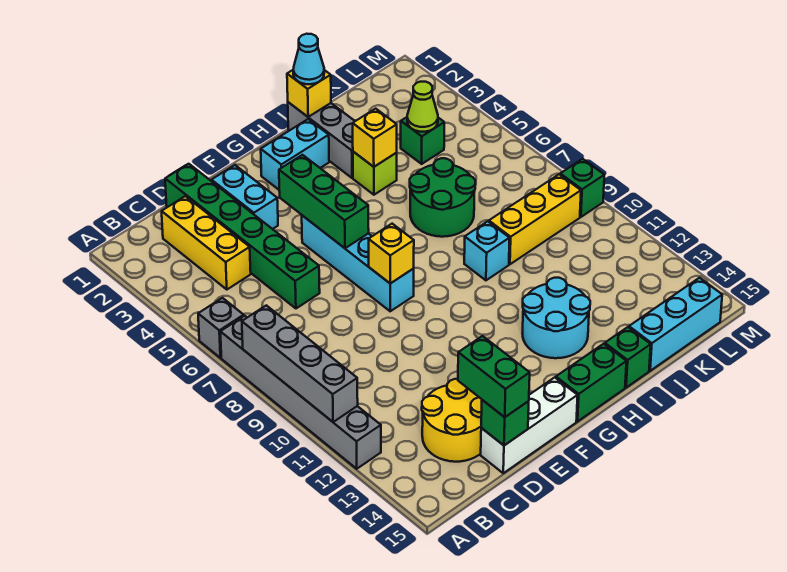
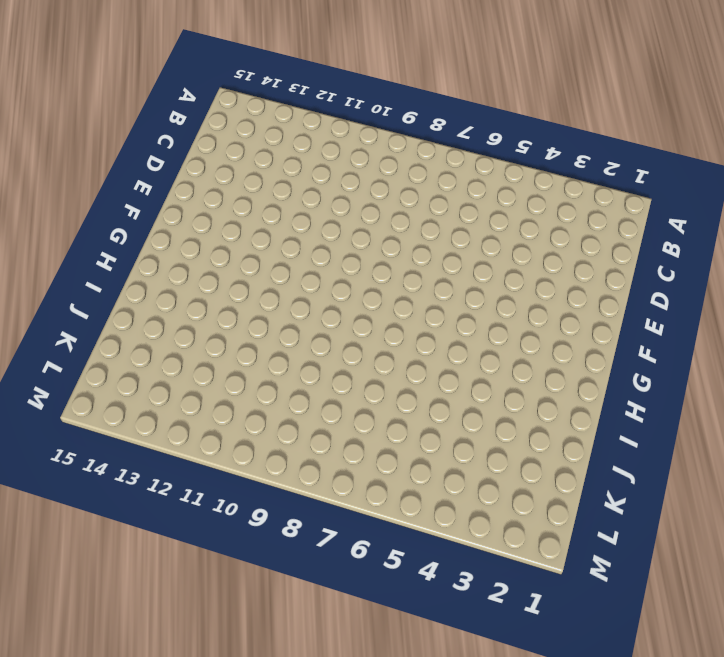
none -> grey 1x1 brick [198,298,244,358]
none -> grey 1x6 brick [220,316,381,469]
none -> yellow 1x3 brick [162,196,251,290]

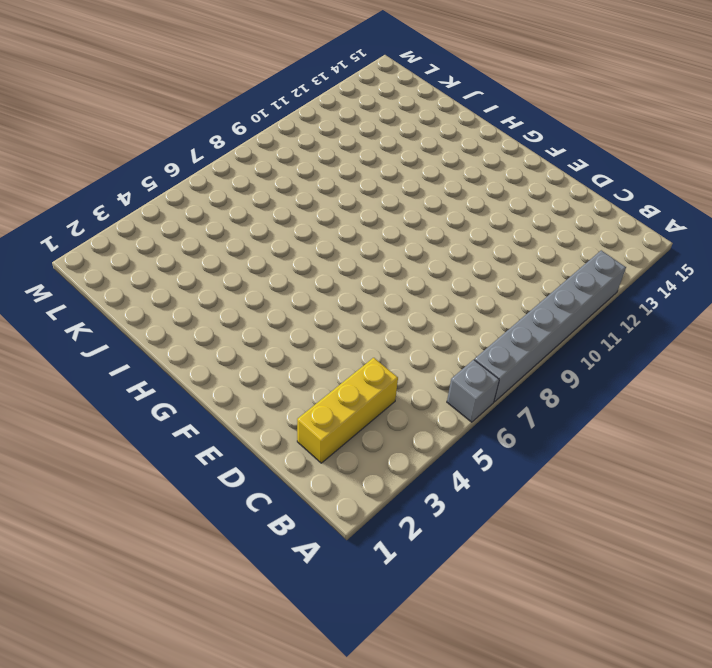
none -> yellow 2x2 round brick [422,379,482,462]
none -> green 1x6 brick [165,164,320,308]
none -> white 1x3 brick [481,377,578,473]

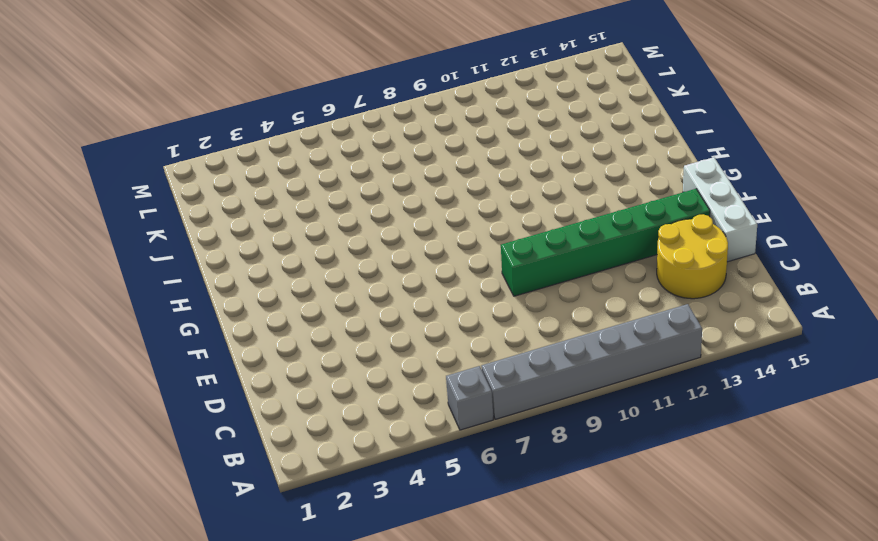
green 1x6 brick [501,189,710,296] -> green 1x6 brick moved to [165,164,320,308]
none -> yellow 1x3 brick [162,196,251,290]
none -> cyan 1x2 brick [211,165,278,229]
none -> cyan 1x4 brick [302,215,414,311]

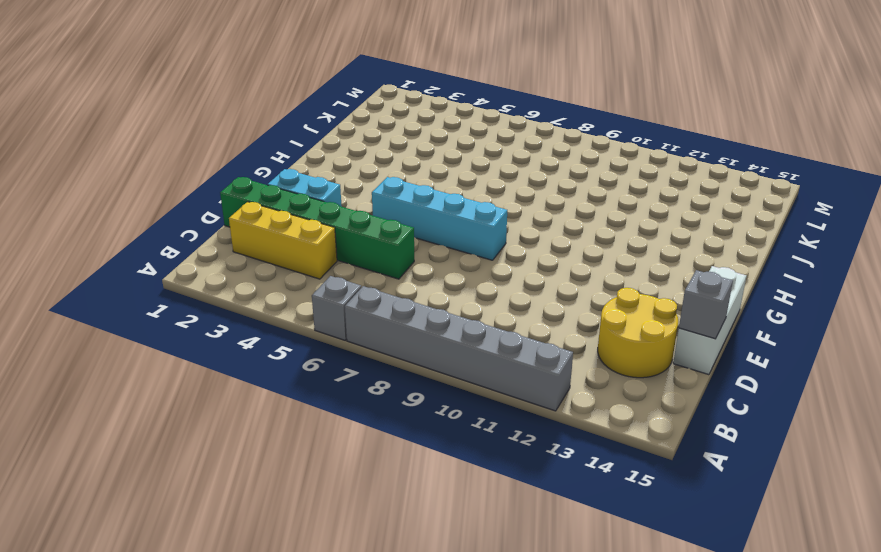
grey 1x1 brick [679,270,733,339] -> green 1x1 brick [481,400,529,445]
none -> cyan 1x2 brick [261,119,329,190]
none -> green 1x2 brick [556,344,627,421]
none -> cyan 2x2 round brick [522,278,590,358]

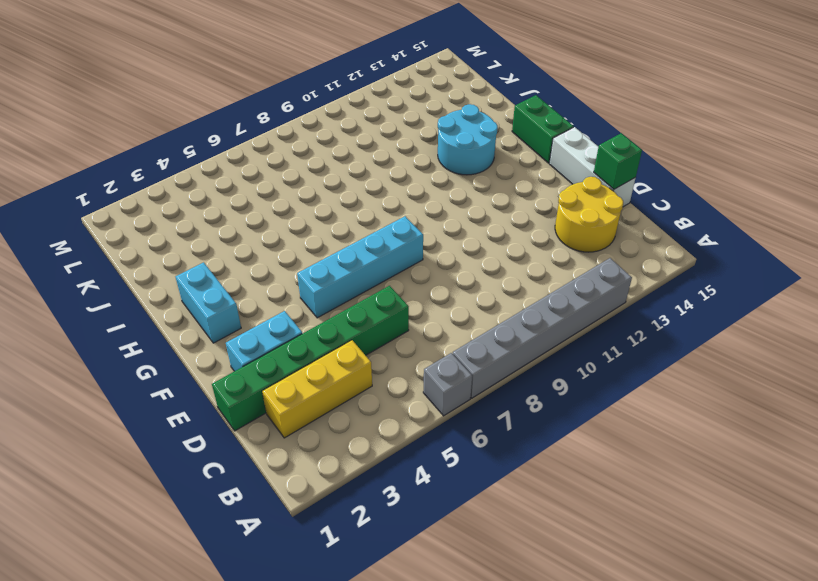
none -> grey 1x3 brick [288,102,355,178]
none -> lime 1x1 brick [353,152,397,195]
none -> green 2x2 round brick [410,158,475,237]

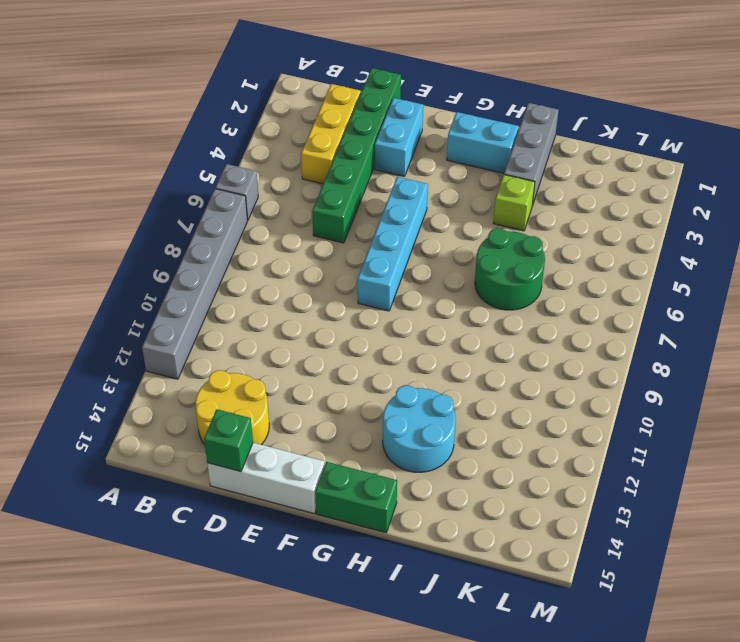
none -> cyan 1x1 brick [464,221,510,280]
none -> green 1x1 brick [605,327,651,387]
none -> yellow 1x3 brick [489,174,581,264]

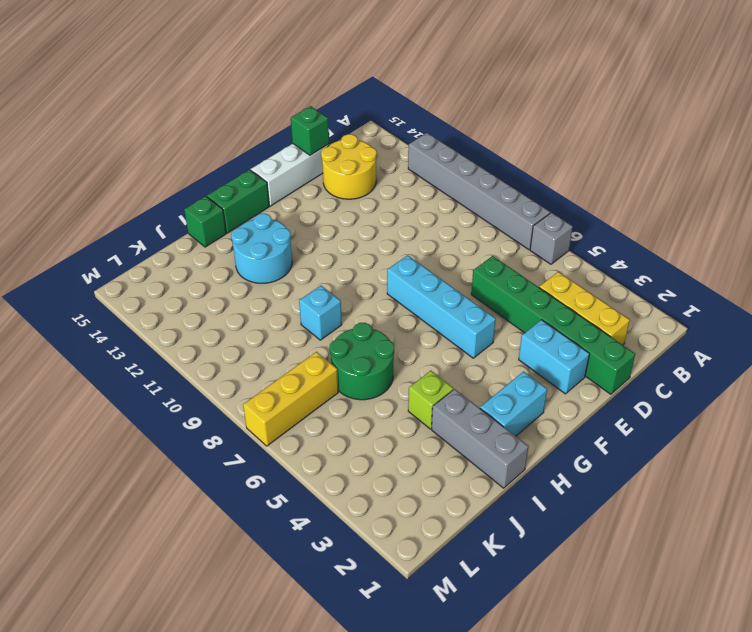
yellow 1x3 brick [243,352,338,446] -> yellow 1x3 brick moved to [489,174,581,264]
none -> cyan 1x3 brick [629,278,722,371]
none -> green 1x1 brick [401,117,444,164]
none -> green 1x1 brick [560,159,604,217]

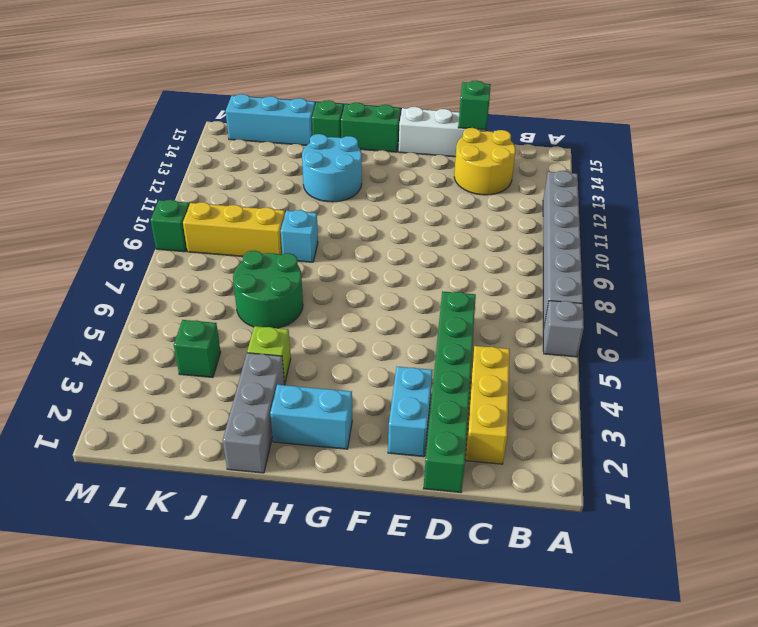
none -> cyan 1x4 brick [302,215,414,311]
none -> grey 1x4 brick [242,305,358,422]
none -> green 1x3 brick [279,155,369,248]

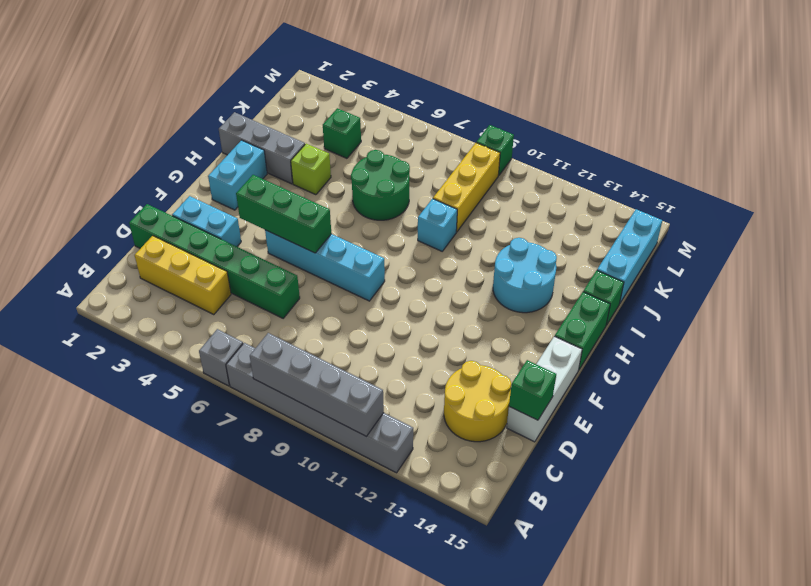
none -> yellow 1x1 brick [369,224,414,283]
none -> yellow 1x1 brick [287,70,331,117]
none -> yellow 1x1 brick [353,109,397,167]

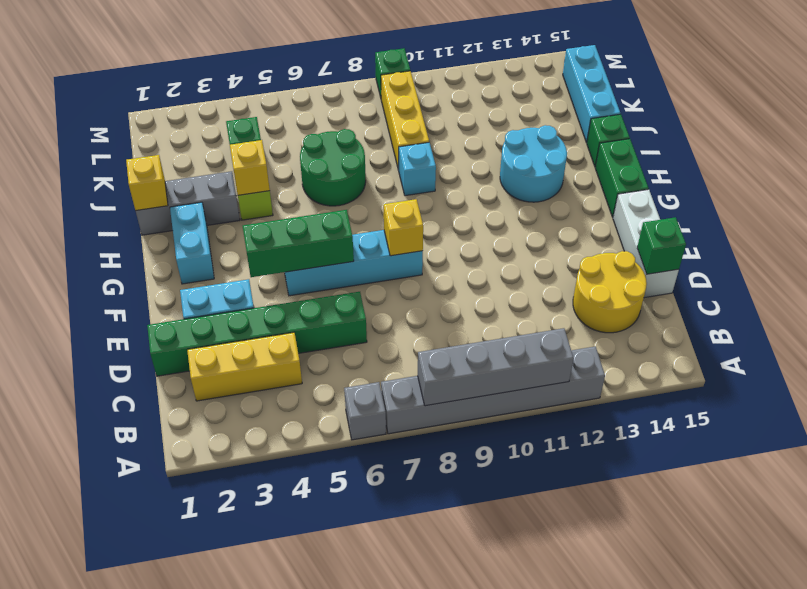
none -> lime 1x1 cone [407,82,438,132]
none -> green 1x2 brick [458,336,530,417]
none -> cyan 1x1 cone [293,34,324,84]

